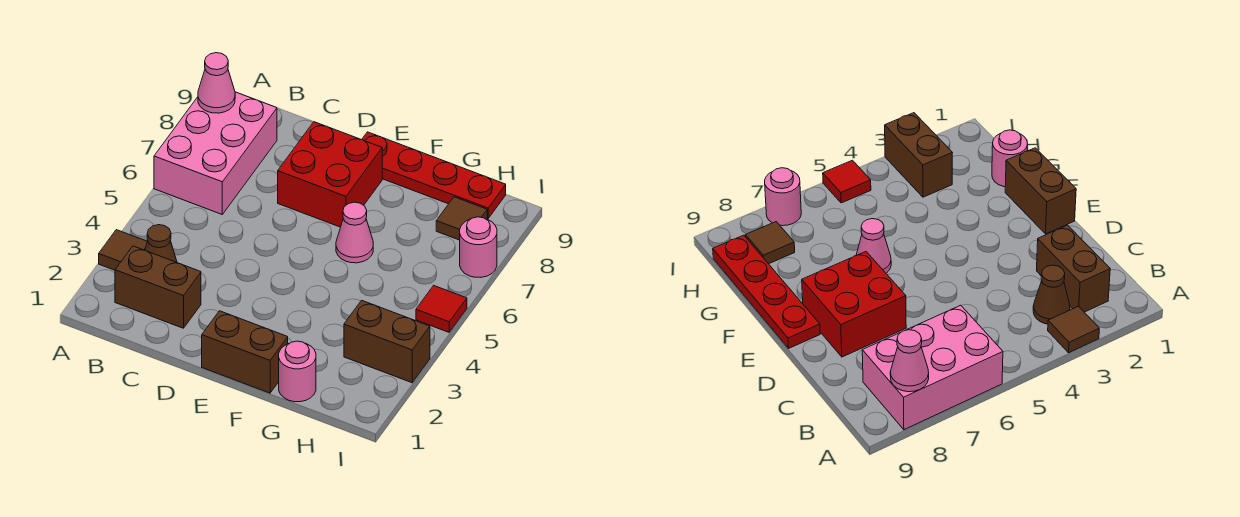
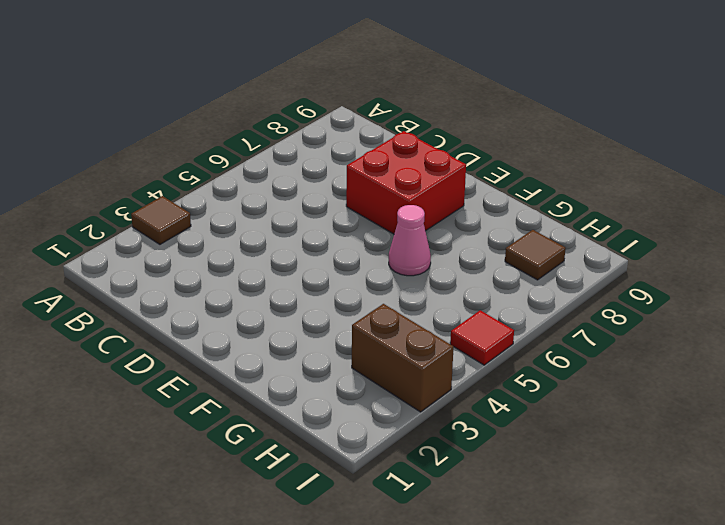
none -> pink 2x3 brick [154,92,277,214]
none -> brown 1x2 brick [115,246,201,328]
none -> brown 1x1 cone [145,225,177,262]

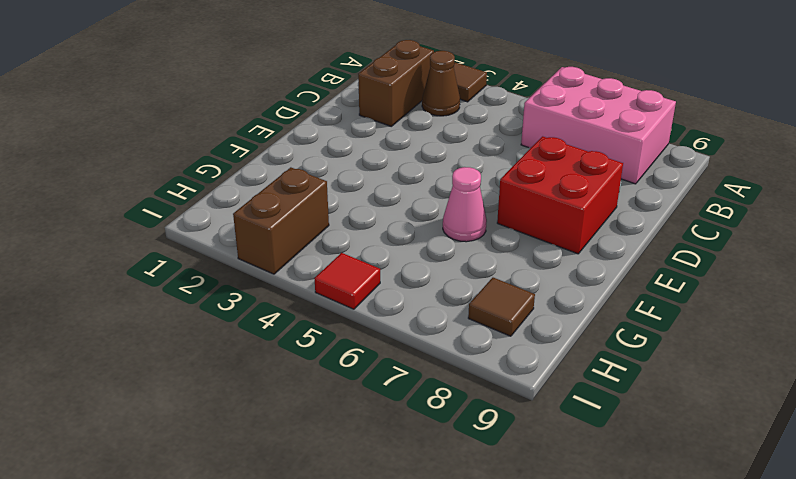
none -> brown 1x2 brick [202,311,288,393]
none -> red 1x4 plate [362,132,506,219]
none -> pink 1x1 round brick [279,341,316,402]

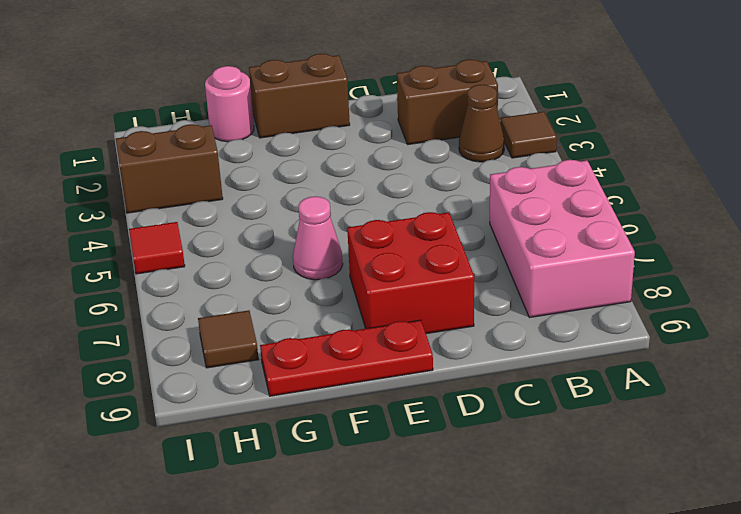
red 1x3 plate [260,320,433,396] -> red 1x4 plate [362,132,506,219]
none -> pink 1x1 round brick [460,217,497,277]
none -> pink 1x1 cone [198,53,235,113]

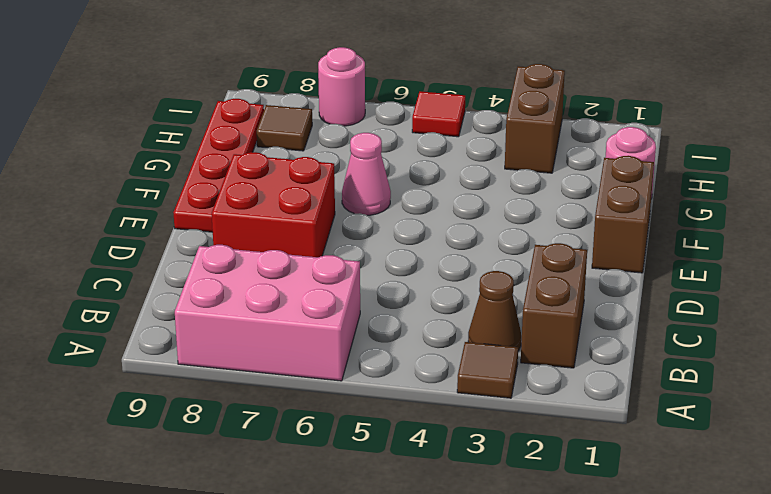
none -> pink 1x1 cone [198,53,235,113]

